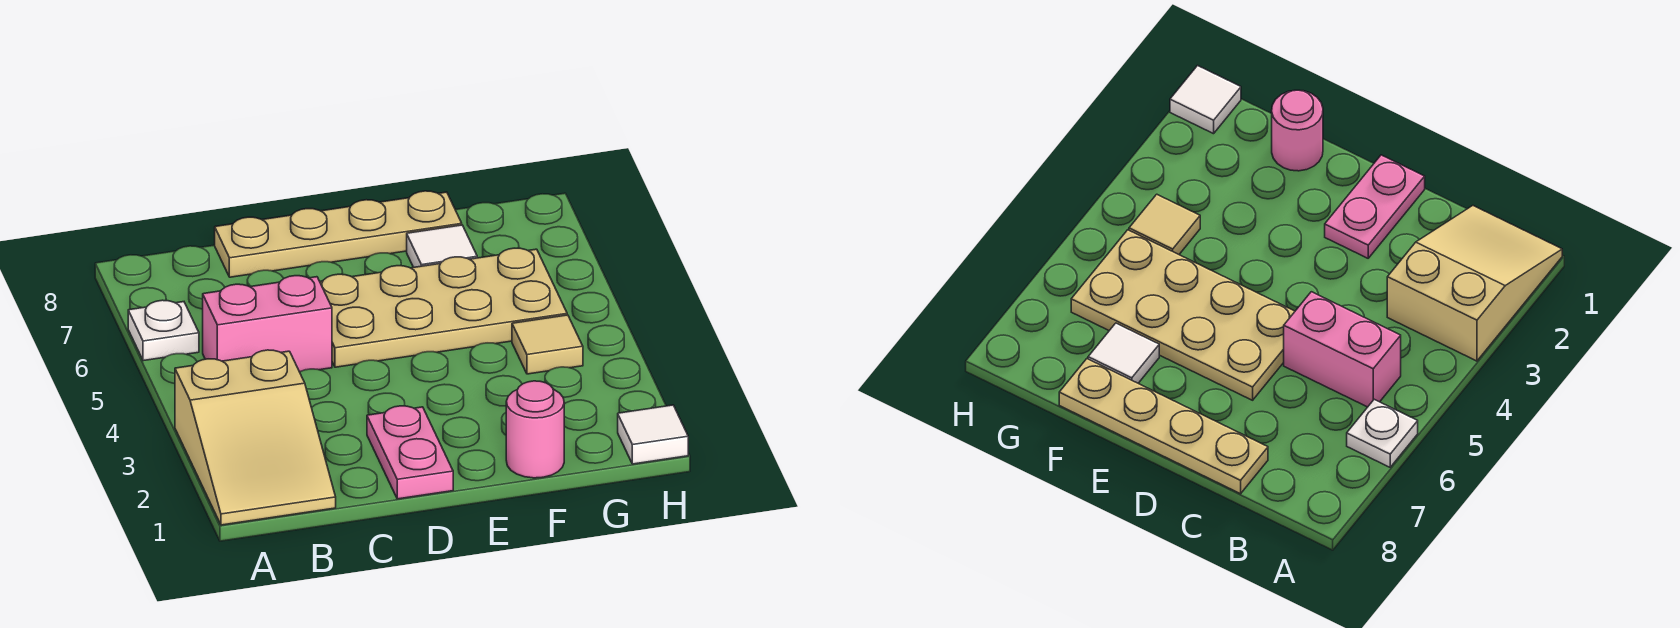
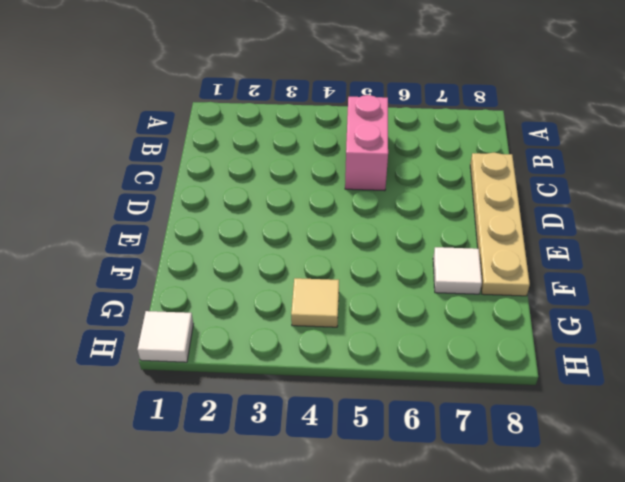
none -> tan 2x3 slope [175,350,336,525]
none -> white 1x1 plate [128,300,199,361]

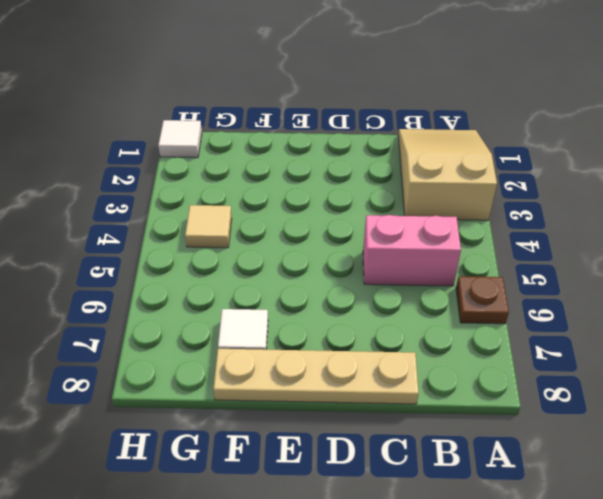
brown 1x1 plate [456,276,509,324] -> white 1x1 plate [128,300,199,361]
none -> pink 1x2 plate [367,406,453,499]
none -> tan 2x4 plate [320,248,567,367]

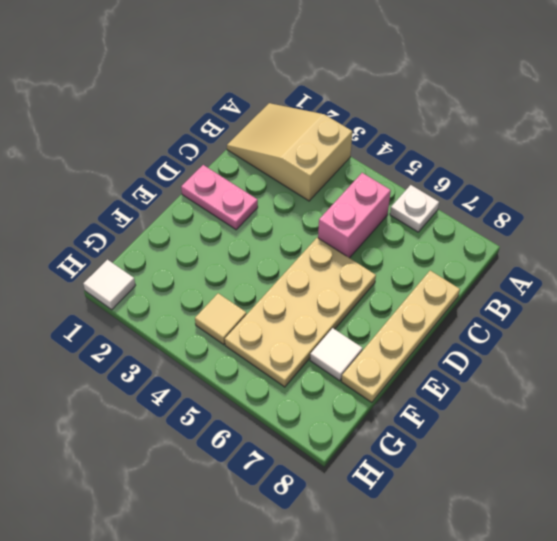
none -> pink 1x1 round brick [506,381,564,478]

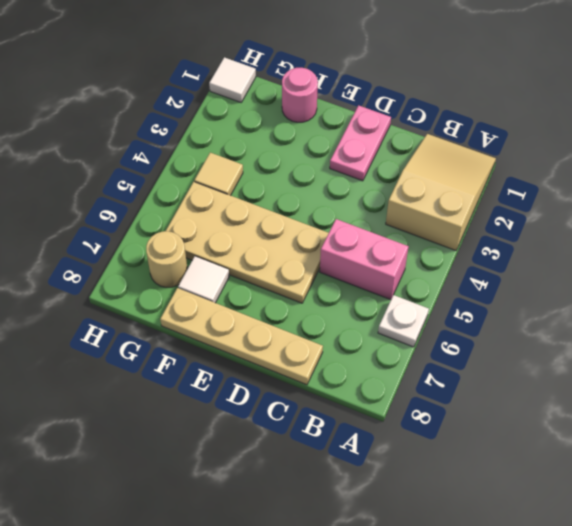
tan 1x1 round brick [146,231,187,287] -> none

